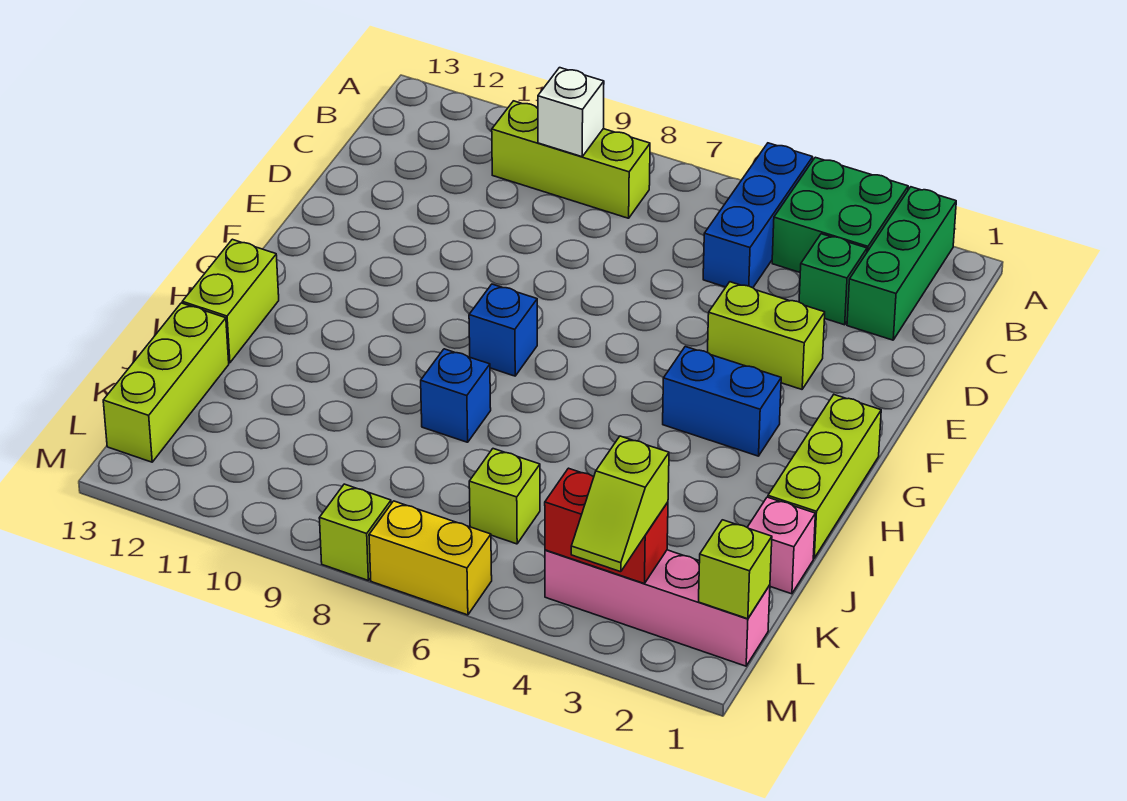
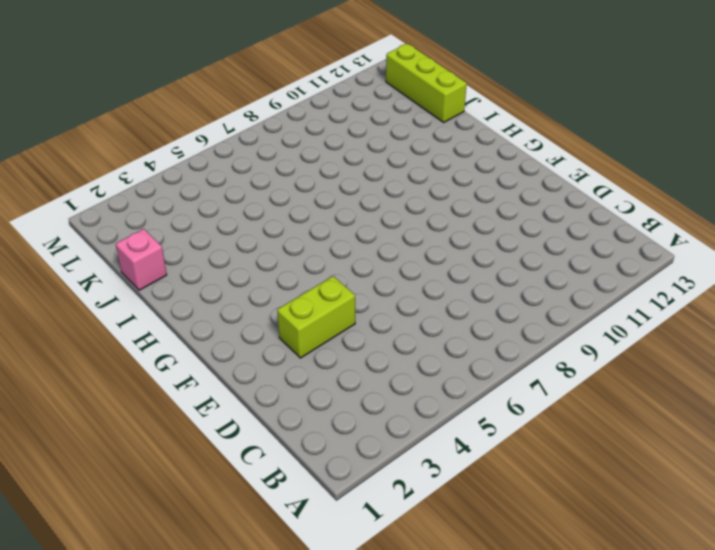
none -> green 1x3 brick [847,187,956,340]
none -> green 2x2 brick [772,157,908,272]
none -> blue 1x3 brick [703,143,813,288]

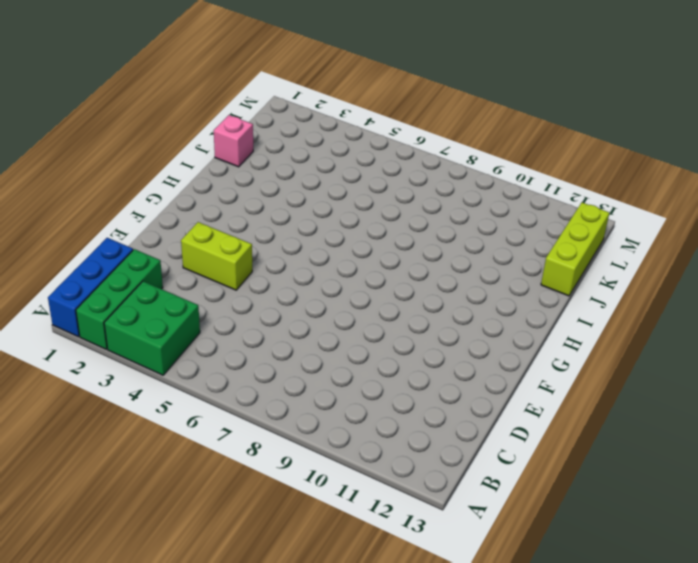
blue 1x3 brick [48,238,133,337] -> blue 1x3 brick moved to [703,143,813,288]
none -> lime 1x3 brick [492,101,650,218]
none -> green 1x1 brick [799,234,867,325]
none -> lime 1x3 brick [768,395,881,558]

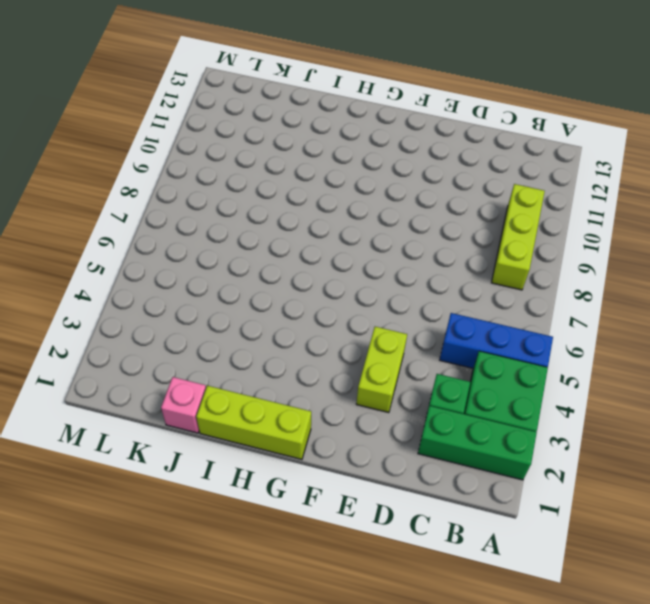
none -> blue 1x2 brick [663,347,781,456]
none -> blue 1x1 brick [469,284,537,376]
none -> lime 1x2 brick [182,239,279,363]

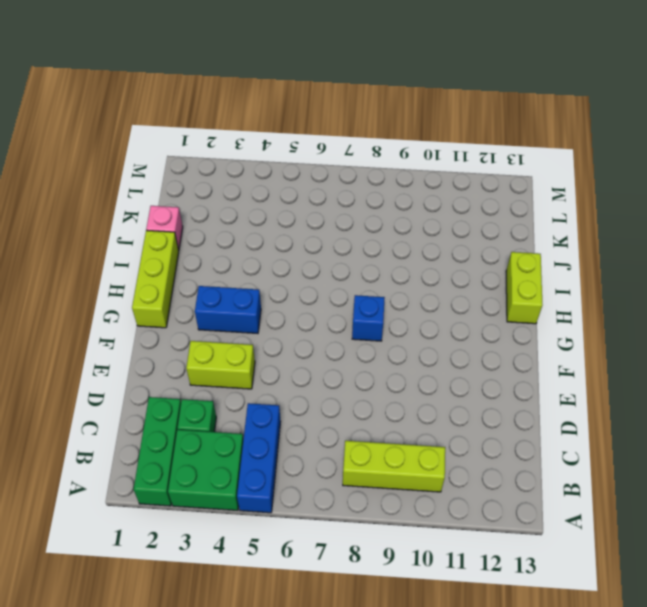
none -> blue 1x1 brick [421,349,491,442]
none -> lime 1x3 brick [103,303,229,462]
none -> lime 1x1 brick [469,449,540,544]

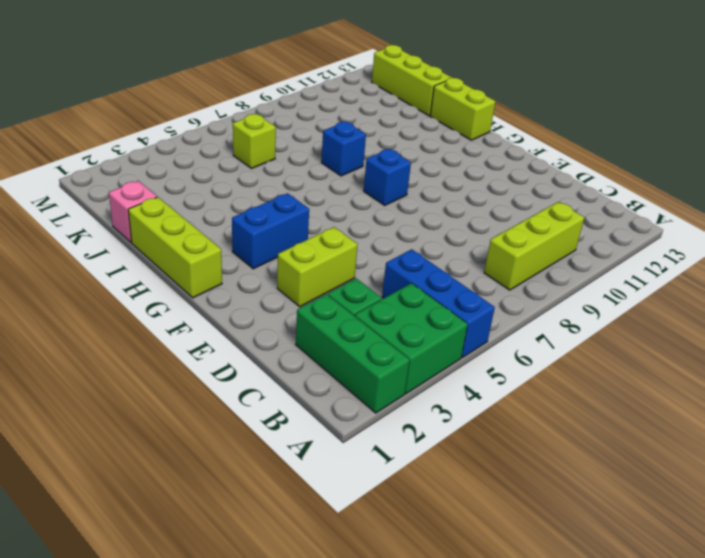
none -> pink 1x4 brick [545,550,770,666]
none -> yellow 1x2 brick [369,501,492,615]
none -> lime 1x1 brick [319,484,391,580]

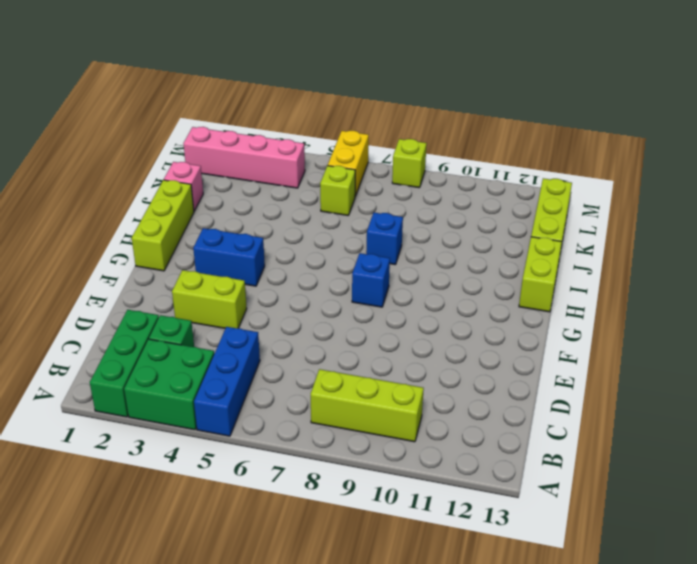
yellow 1x2 brick [328,131,369,197] -> yellow 1x2 brick turned to [369,501,492,615]
none -> white 1x1 brick [538,68,604,157]
none -> lime 1x1 brick [699,520,772,619]
none -> red 1x2 brick [545,468,668,584]

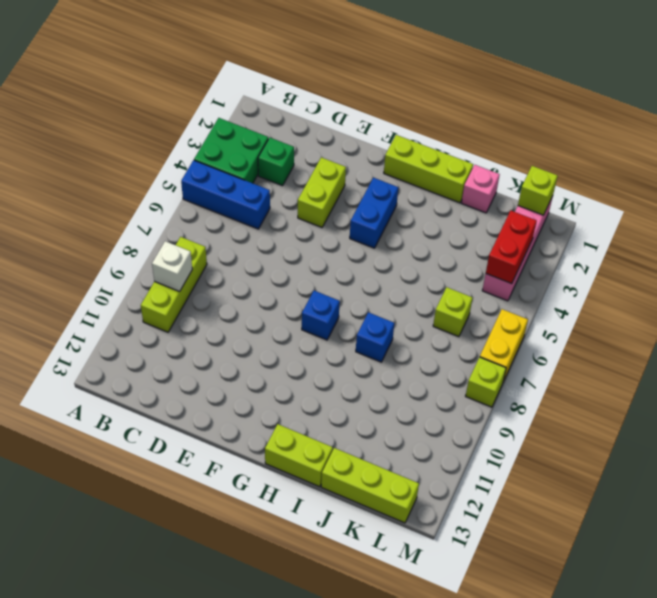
none -> green 1x3 brick [847,187,956,340]
none -> lime 1x2 slope [571,436,669,572]

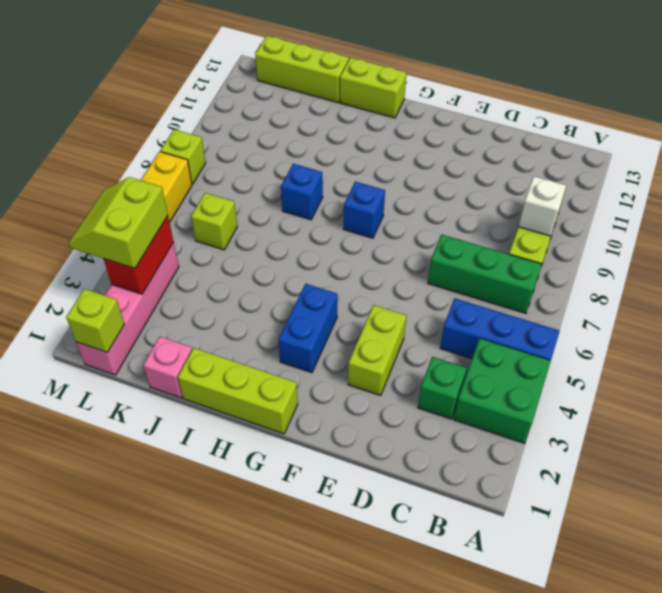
green 1x3 brick [428,234,541,313] -> green 1x3 brick moved to [847,187,956,340]
lime 2x2 slope [69,177,168,269] -> lime 1x2 slope [571,436,669,572]

